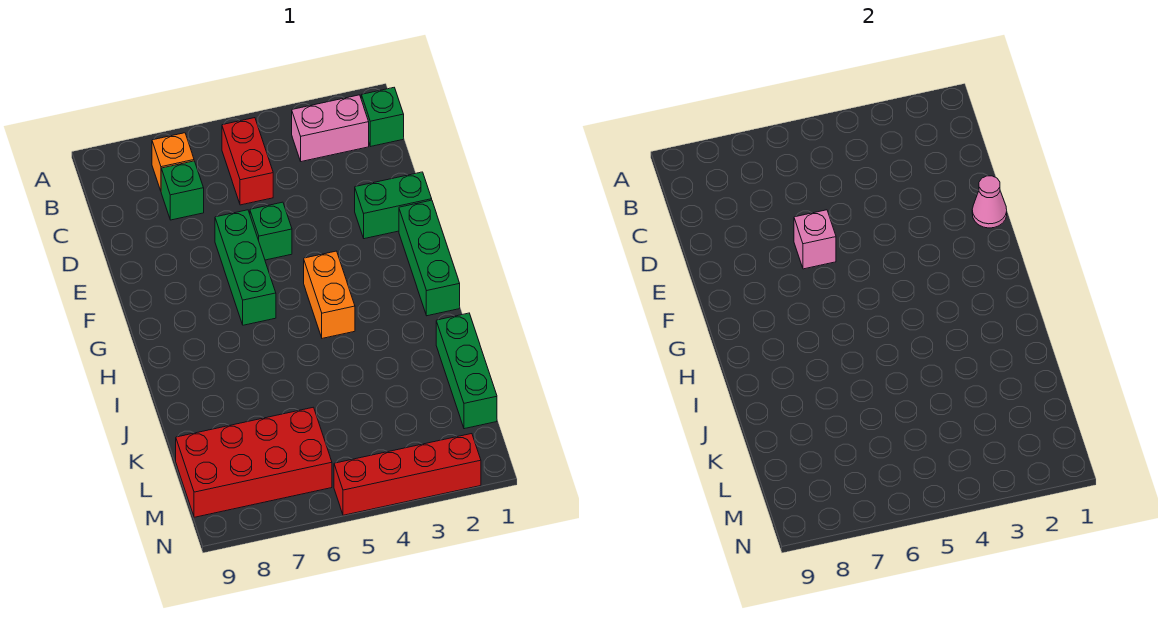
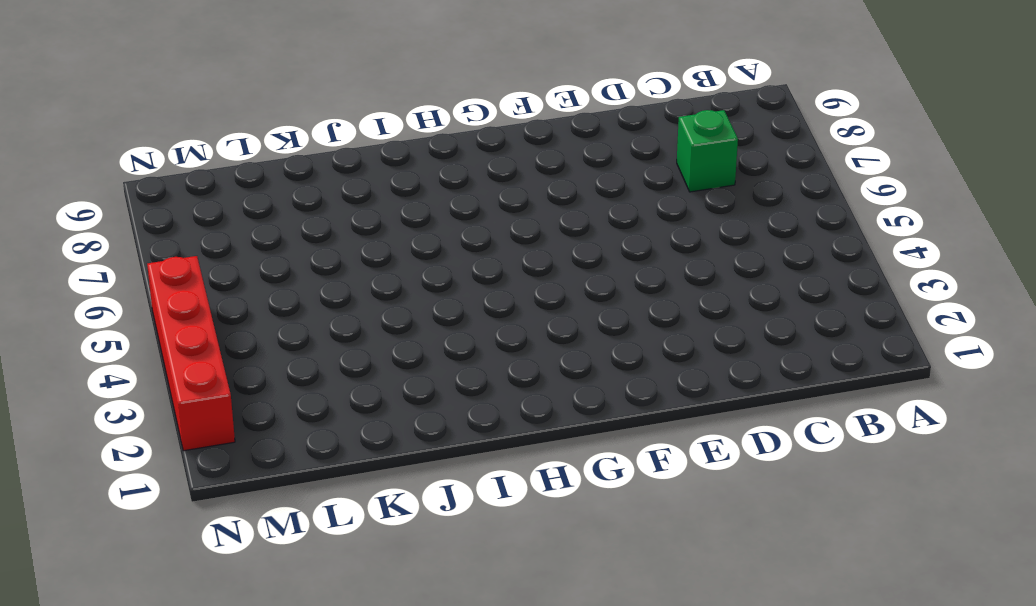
none -> green 1x1 brick [361,88,404,146]
none -> pink 1x2 brick [292,95,369,162]
none -> red 1x2 brick [222,118,273,205]

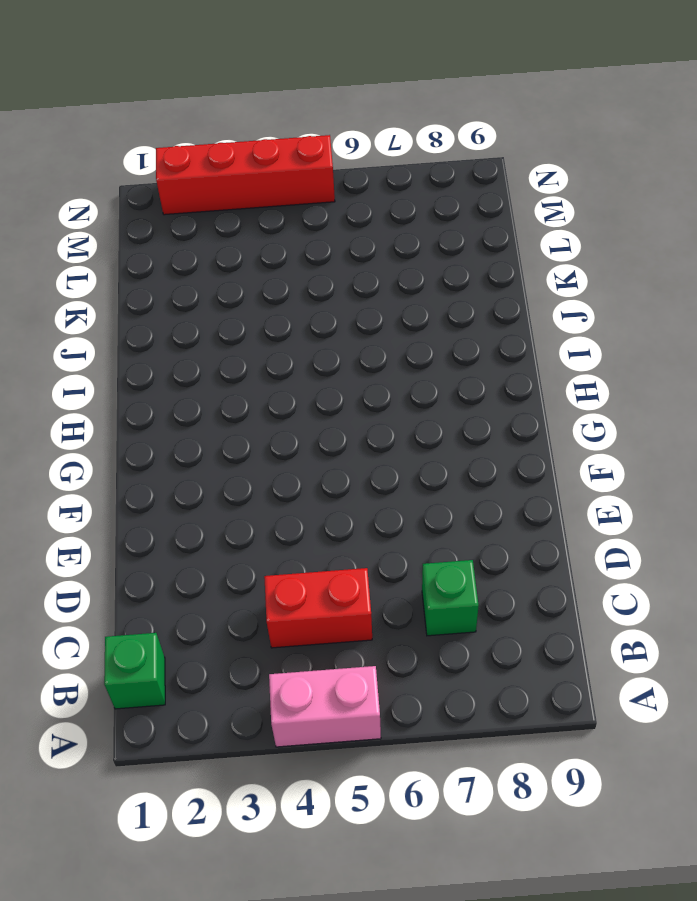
pink 1x2 brick [269,666,381,747] -> pink 1x2 brick moved to [292,95,369,162]
red 1x2 brick [264,568,372,648] -> red 1x2 brick turned to [222,118,273,205]
none -> orange 1x1 brick [152,133,194,191]
none -> green 1x2 brick [355,172,432,239]
none -> green 1x1 brick [250,202,292,260]

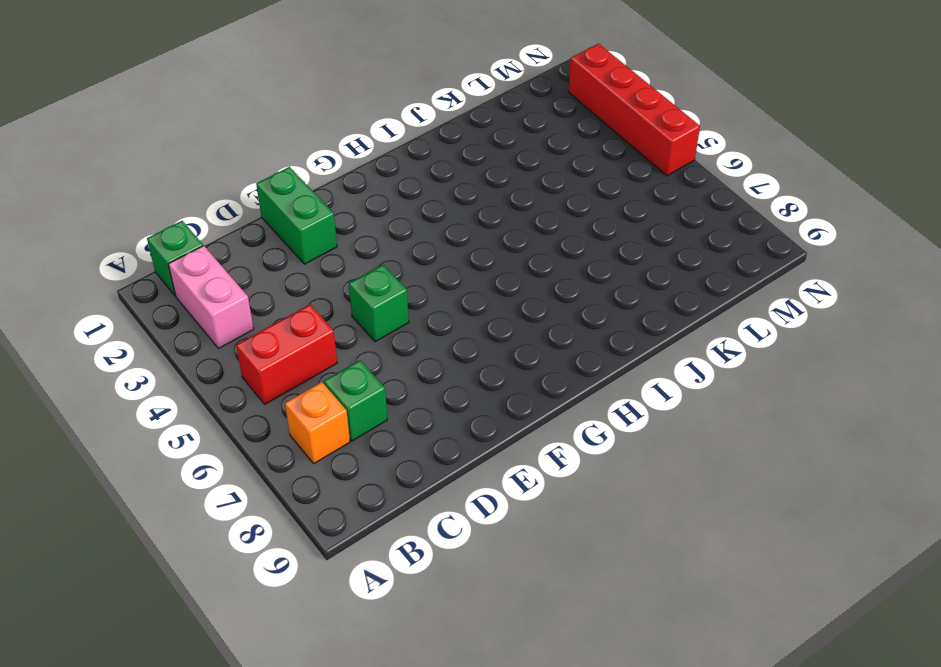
none -> green 1x3 brick [215,210,276,325]
none -> green 1x3 brick [399,200,460,316]
none -> orange 1x2 brick [304,251,355,338]

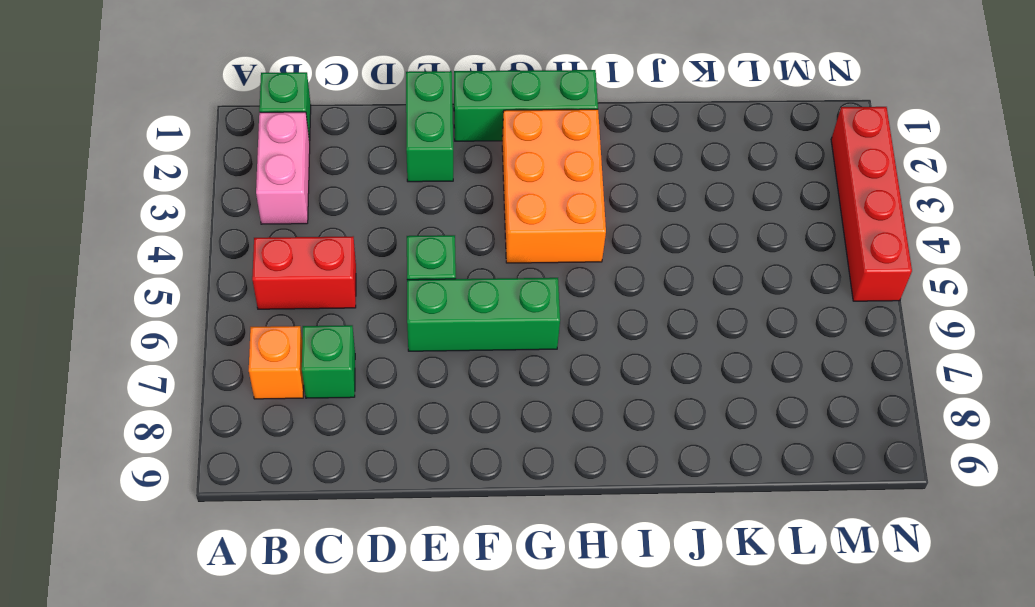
orange 2x3 brick [502,109,606,263] -> orange 1x2 brick [304,251,355,338]
none -> green 1x3 brick [436,313,497,429]
none -> red 2x4 brick [176,407,332,517]
none -> pink 1x1 cone [972,176,1007,228]

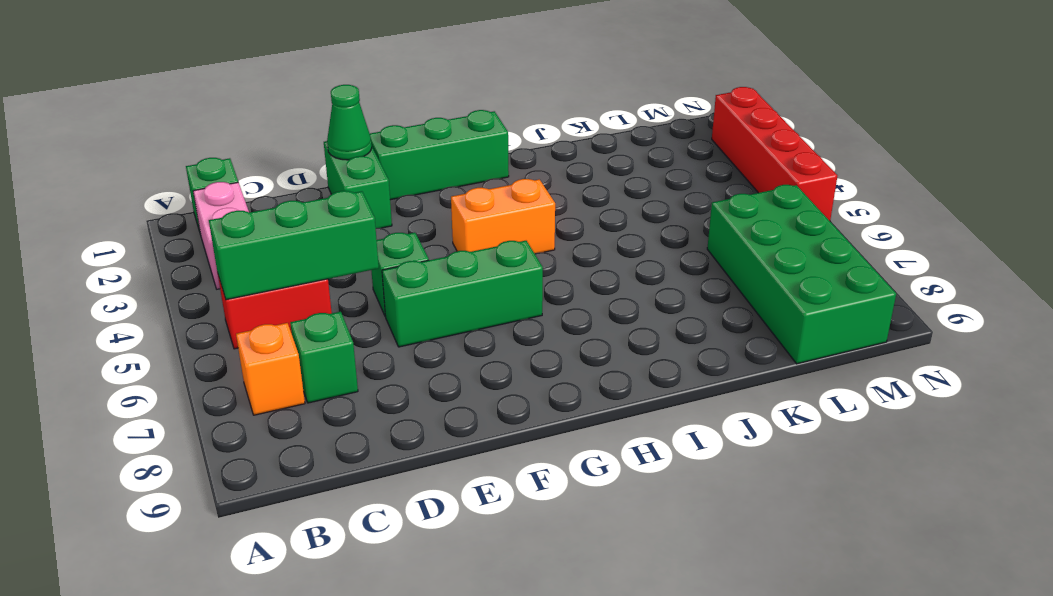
green 1x3 brick [209,191,379,300] -> green 1x3 brick moved to [436,313,497,429]
green 1x1 cone [327,85,372,160] -> pink 1x1 cone [972,176,1007,228]
green 2x4 brick [707,185,896,364] -> red 2x4 brick [176,407,332,517]
none -> pink 1x1 brick [794,210,836,269]

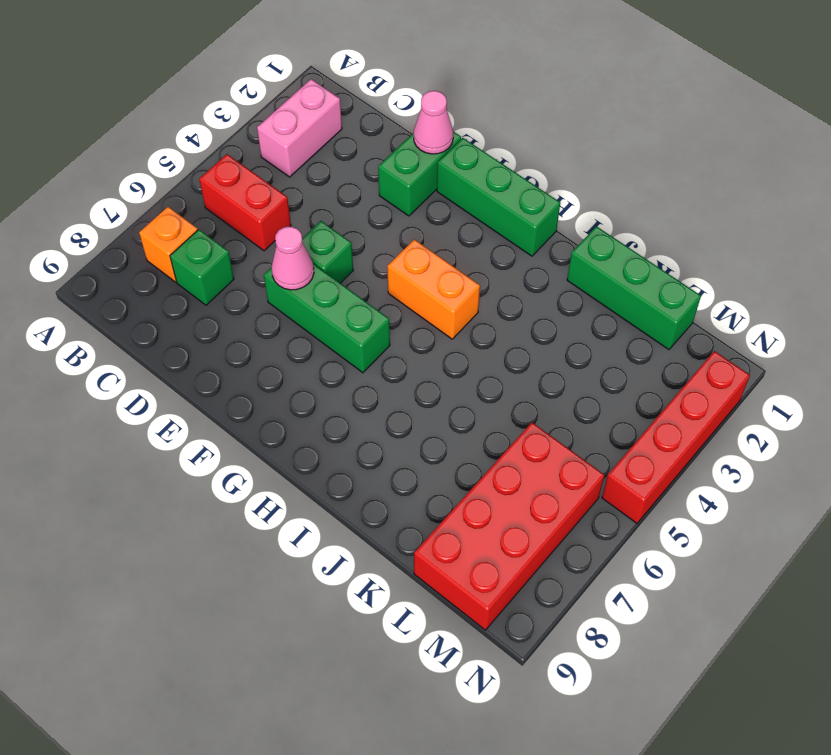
pink 1x1 cone [272,226,314,290] -> pink 1x1 brick [794,210,836,269]
none -> green 1x1 brick [361,88,404,146]

